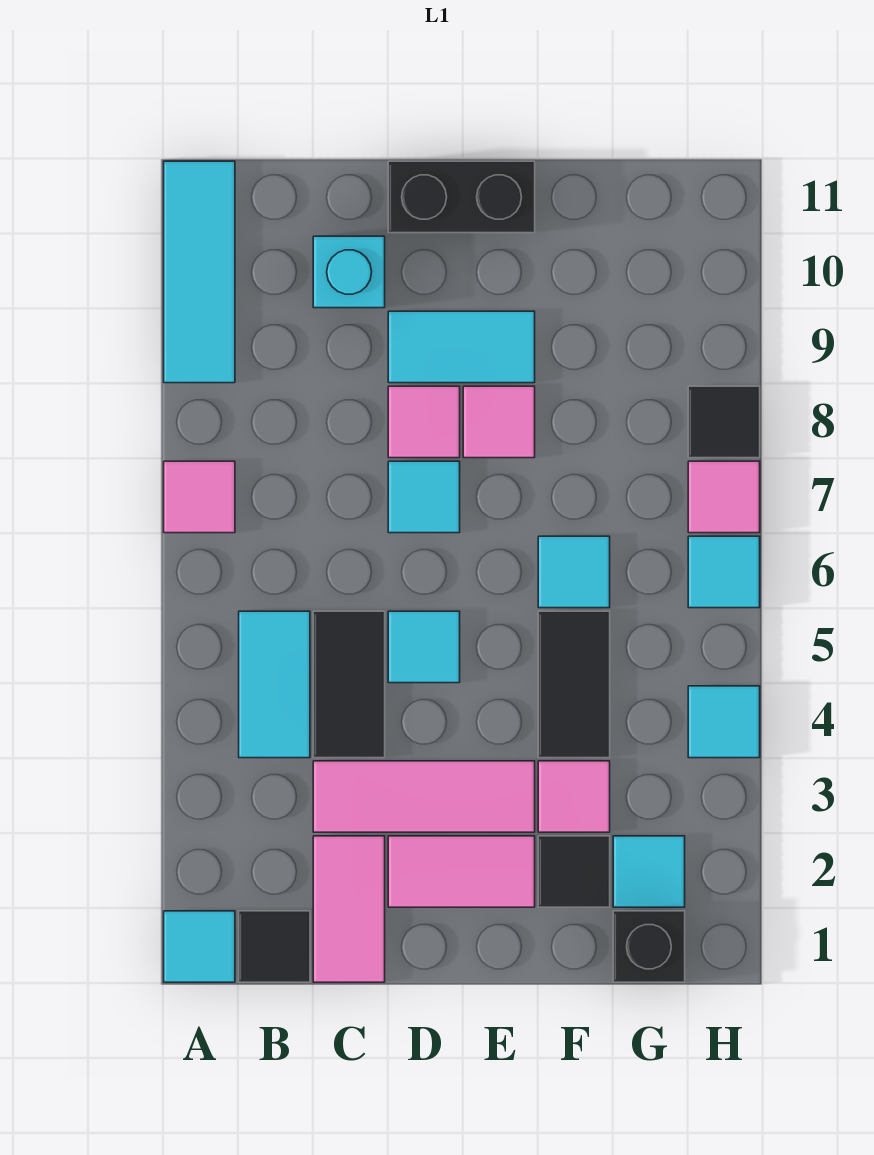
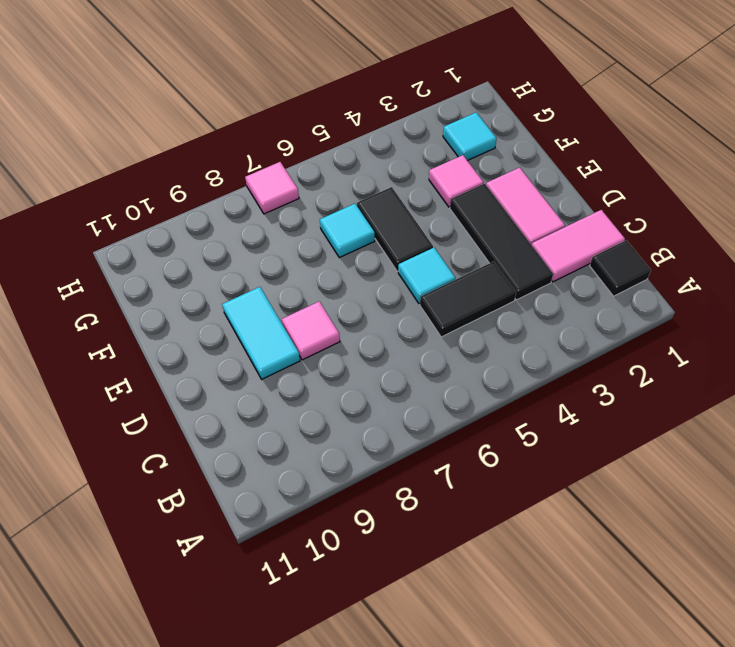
black 1x3 tile [450,184,553,300] -> pink 1x3 tile [313,761,535,832]
black 1x2 tile [357,187,433,271] -> black 1x2 tile turned to [538,611,610,758]
none -> cyan 1x1 tile [164,911,235,982]
none -> pink 1x1 tile [164,461,235,533]
none -> cyan 1x3 tile [164,161,235,383]

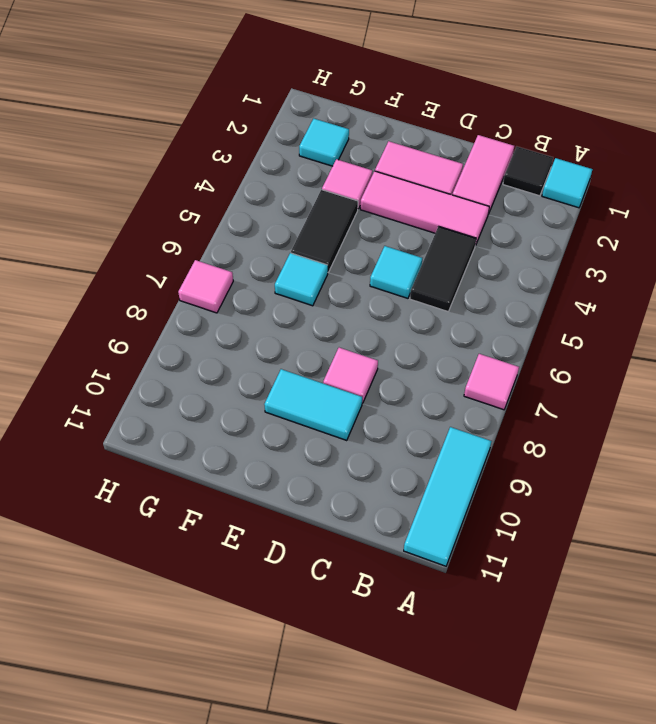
none -> cyan 1x2 tile [239,611,310,758]
none -> cyan 1x1 brick [313,236,385,308]
none -> cyan 1x1 tile [388,461,460,533]

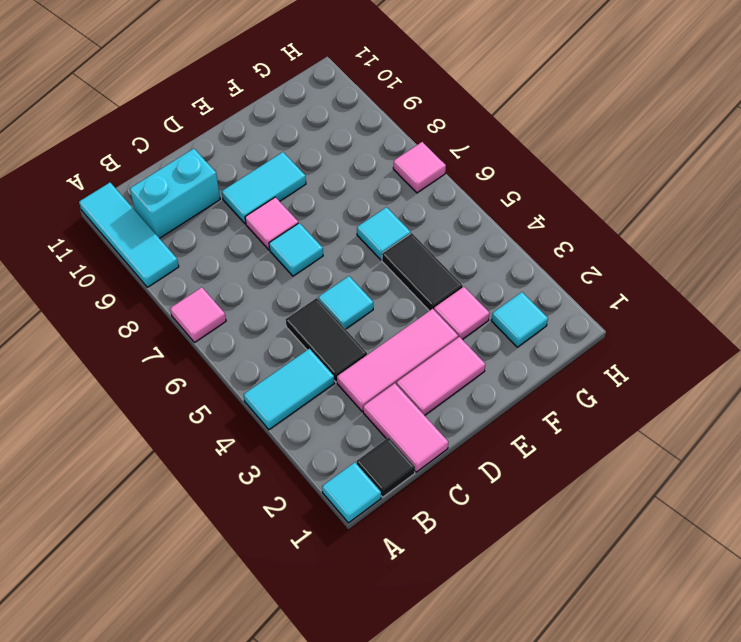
cyan 1x2 tile [244,349,334,430] -> cyan 1x2 tile turned to [239,611,310,758]
cyan 1x2 brick [130,149,220,238] -> cyan 1x1 brick [313,236,385,308]
none -> black 1x2 brick [388,161,535,233]
none -> pink 1x1 tile [463,386,535,458]
none -> black 1x1 tile [538,836,610,907]

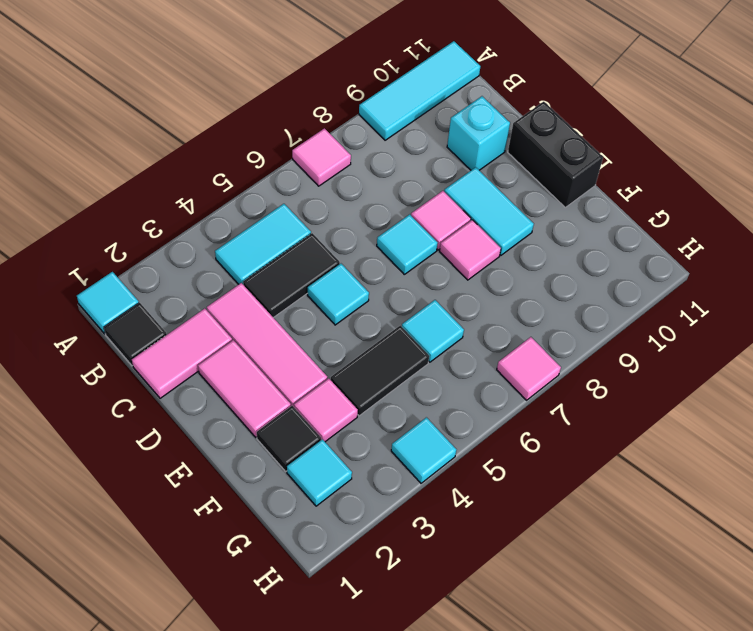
none -> black 1x1 brick [613,911,685,982]
none -> cyan 1x1 tile [688,536,760,608]
none -> black 1x1 tile [688,386,760,458]

